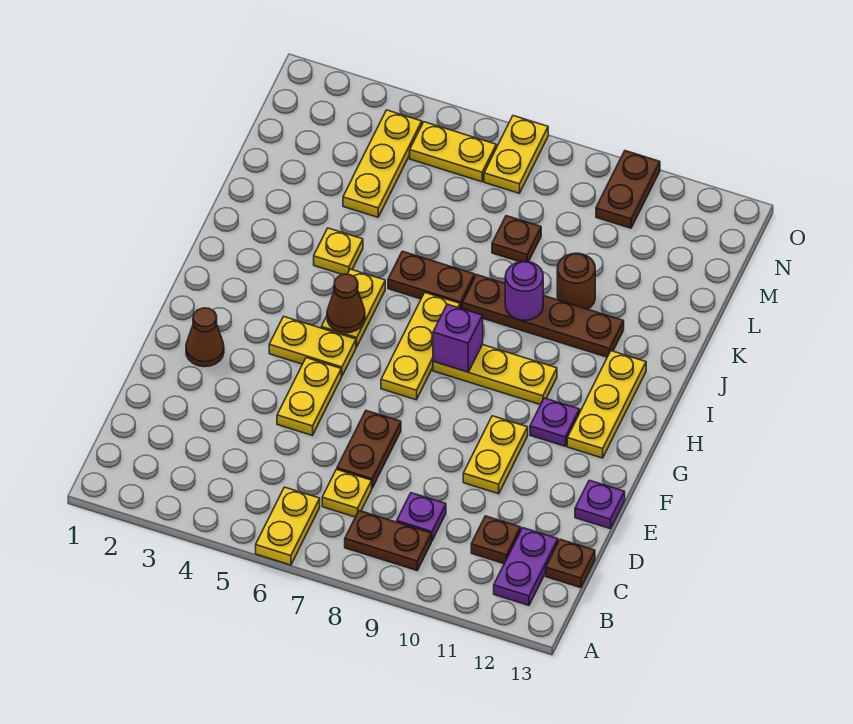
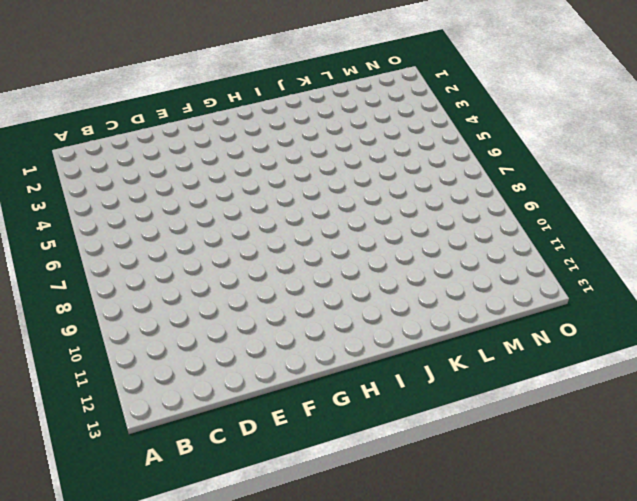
none -> yellow 1x2 plate [256,487,320,565]
none -> brown 1x2 plate [345,511,431,570]
none -> purple 1x2 plate [494,528,558,605]
none -> yellow 1x1 plate [322,469,372,517]

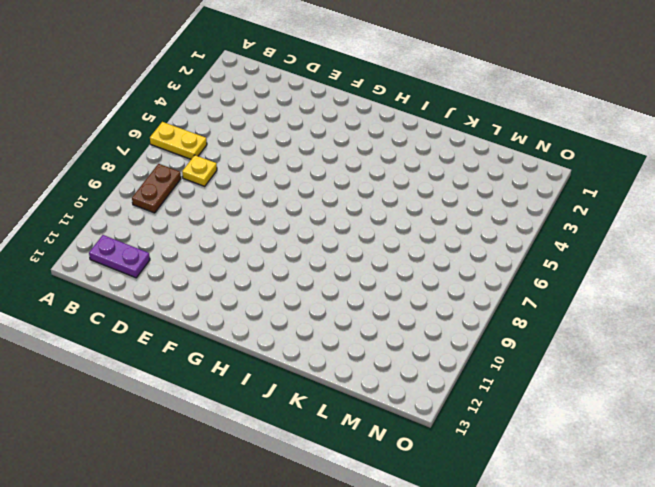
none -> purple 1x1 plate [397,493,446,541]
none -> brown 1x1 plate [471,516,521,564]
none -> brown 1x1 plate [546,539,595,588]
none -> brown 1x2 plate [337,411,401,488]

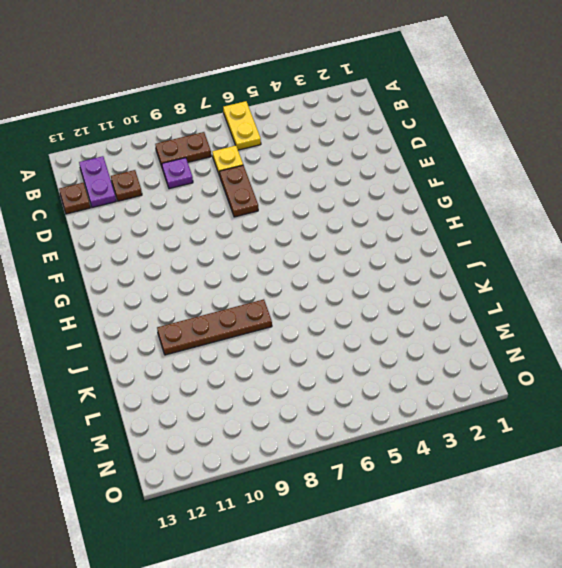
none -> yellow 1x2 plate [277,358,341,435]
none -> yellow 1x2 plate [463,416,528,494]
none -> purple 1x1 plate [575,480,625,529]
none -> brown 1x1 cone [186,308,224,367]

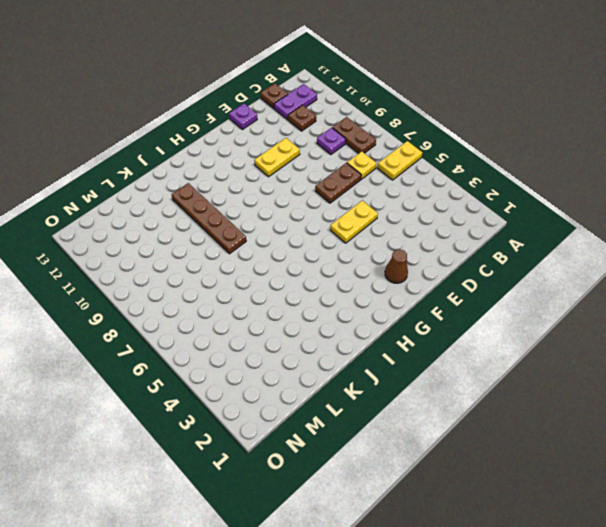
none -> yellow 1x2 plate [269,316,356,376]
none -> yellow 1x3 plate [381,293,460,400]
none -> purple 1x1 plate [530,398,580,446]
none -> yellow 1x3 plate [567,351,646,458]

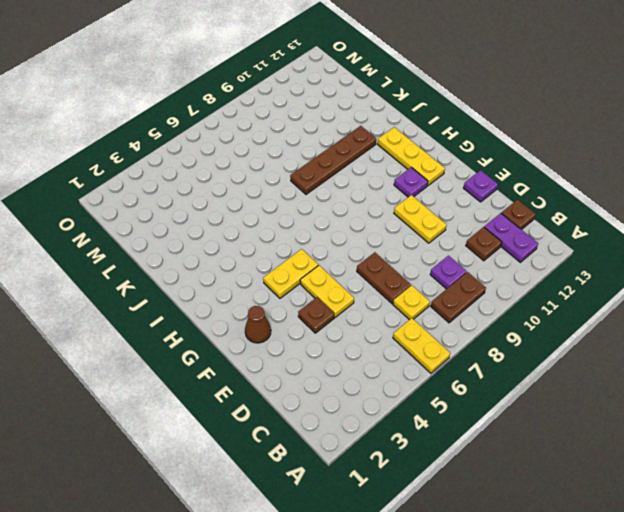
brown 1x1 plate [298,297,334,333] -> brown 1x1 plate moved to [492,216,541,262]
none -> yellow 1x3 plate [381,293,460,400]
none -> yellow 1x2 plate [321,269,385,347]
none -> yellow 1x3 plate [433,345,557,405]
none -> yellow 1x1 plate [314,228,363,275]

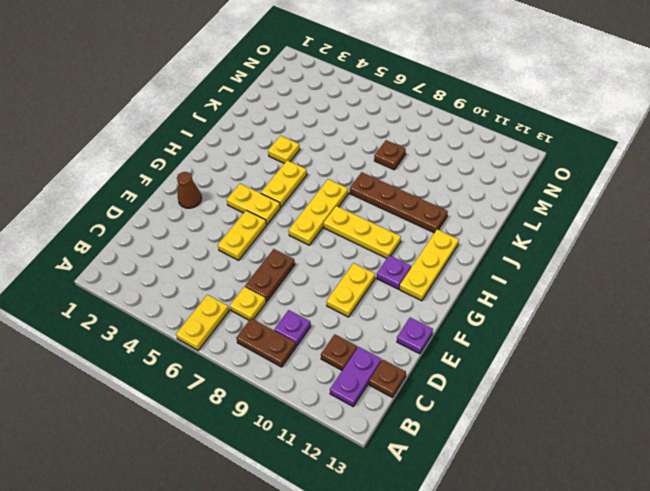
none -> brown 1x2 plate [388,251,475,309]
none -> brown 1x1 round brick [557,253,595,309]
none -> yellow 1x3 plate [343,110,422,217]
none -> yellow 1x2 plate [410,122,496,182]

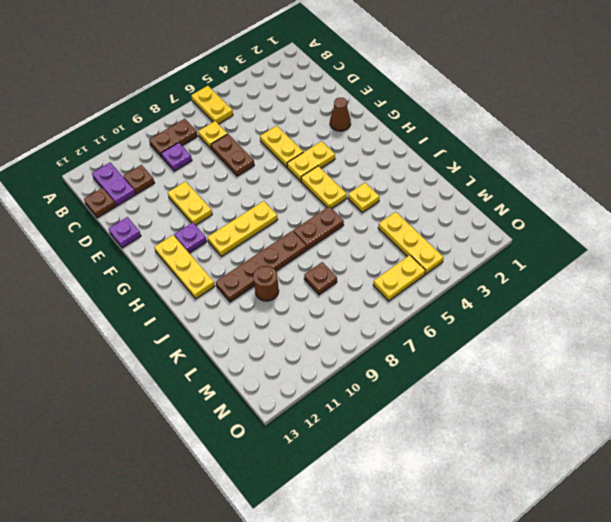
none -> yellow 1x3 plate [381,293,460,400]
none -> yellow 1x2 plate [484,116,548,193]
none -> brown 1x2 plate [596,151,660,228]
none -> brown 1x1 cone [327,274,365,333]

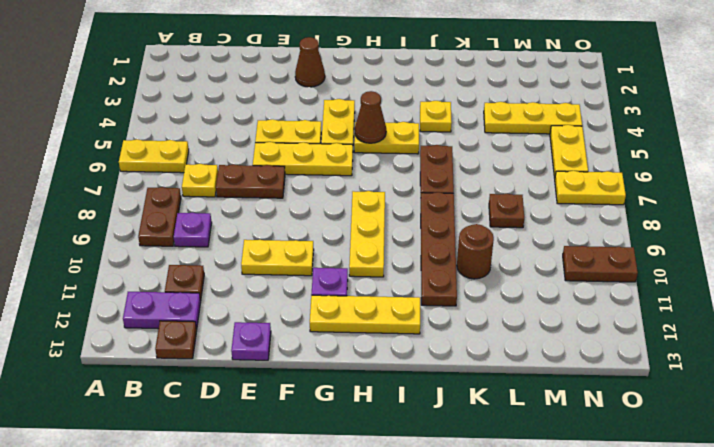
yellow 1x3 plate [253,142,353,176] -> yellow 1x3 plate moved to [381,293,460,400]
none -> purple 1x1 brick [433,304,483,372]
none -> purple 1x1 round brick [505,261,543,320]

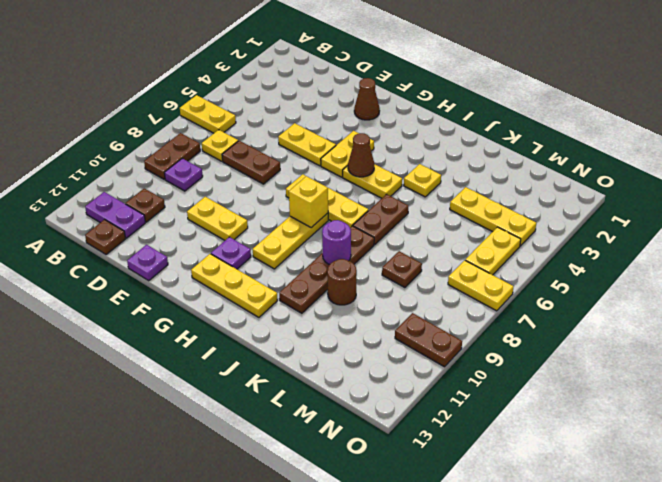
yellow 1x1 brick [289,176,328,228] -> purple 1x1 brick [433,304,483,372]

